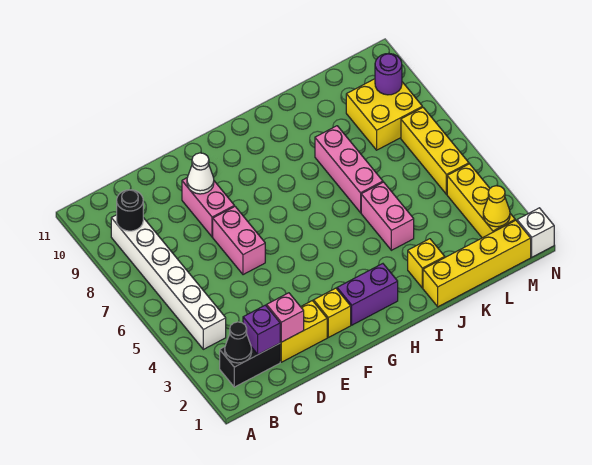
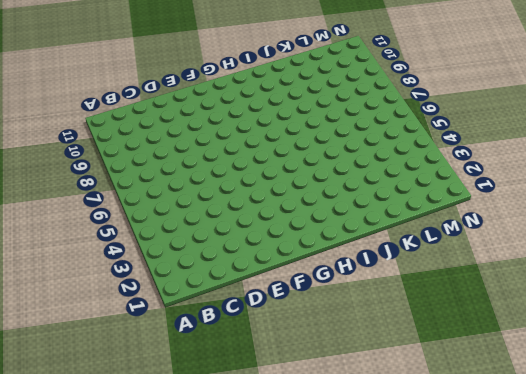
none -> black 1x2 brick [220,343,280,387]
none -> white 1x6 brick [111,215,226,349]
none -> yellow 1x2 brick [280,301,327,362]

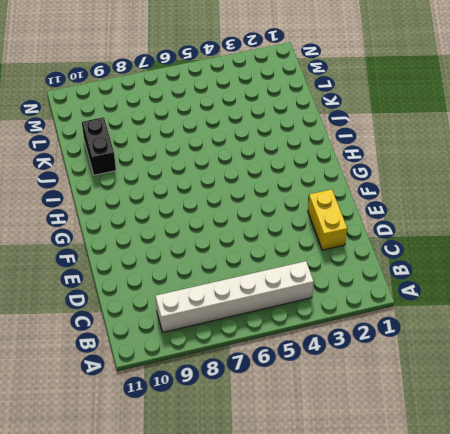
black 1x2 brick [82,117,116,175] -> black 1x2 brick moved to [220,343,280,387]
none -> pink 1x2 brick [213,206,265,275]
none -> pink 1x2 brick [182,178,234,237]
none -> yellow 1x1 brick [314,288,351,337]

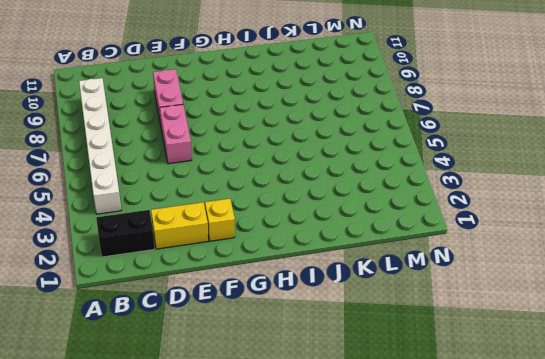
none -> purple 1x2 brick [337,264,398,325]
none -> yellow 1x4 brick [423,220,531,307]
none -> yellow 1x1 brick [408,239,445,288]

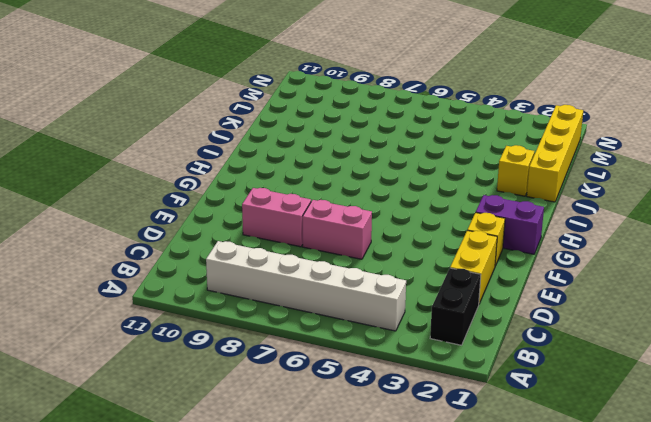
purple 1x2 brick [476,195,544,254] -> purple 1x2 brick turned to [337,264,398,325]
none -> pink 1x2 brick [361,182,414,250]
none -> pink 1x3 brick [315,126,383,213]
none -> yellow 2x2 brick [346,79,422,150]

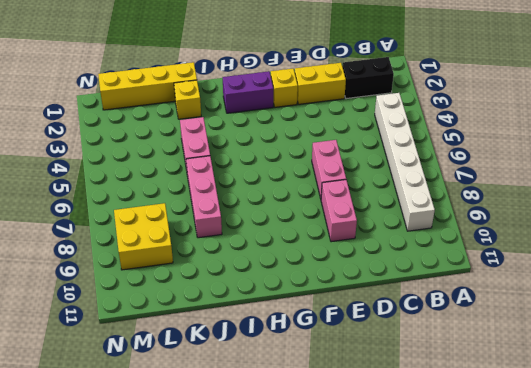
none -> yellow 1x3 brick [447,164,515,238]
none -> yellow 1x3 brick [401,107,469,194]
none -> white 1x1 brick [517,208,554,257]

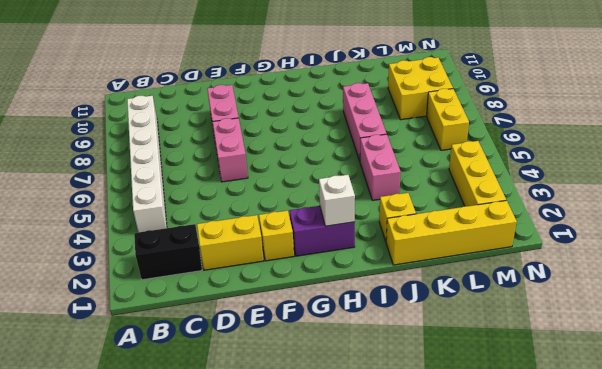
white 1x1 brick [319,175,355,226] -> white 1x1 brick moved to [517,208,554,257]
yellow 1x2 brick [427,89,469,150] -> yellow 1x3 brick [401,107,469,194]
none -> black 1x1 cone [225,322,252,363]
none -> black 1x1 round brick [117,190,143,231]
none -> purple 1x1 brick [243,305,280,354]

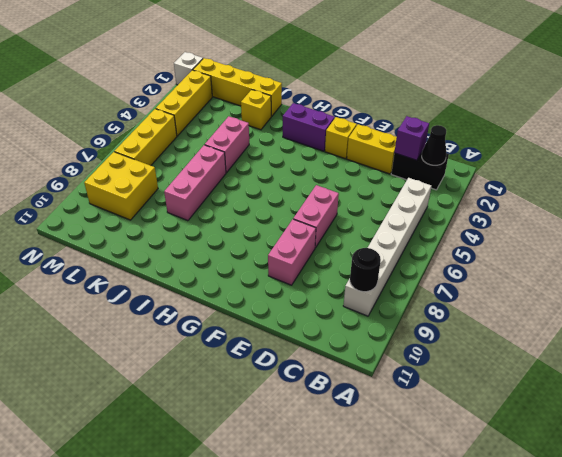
none -> pink 1x1 brick [267,293,304,342]
none -> white 1x1 cone [187,153,214,194]
none -> yellow 1x1 cone [483,186,510,227]

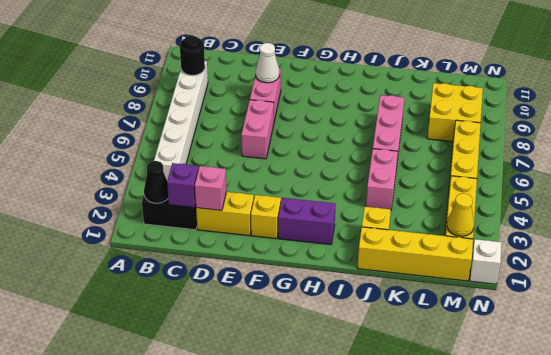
none -> purple 1x1 round brick [375,54,402,95]

